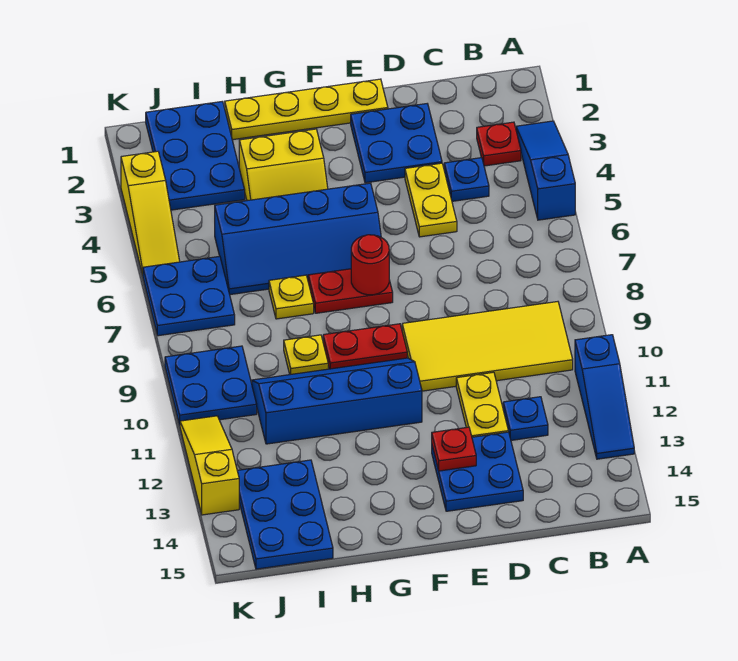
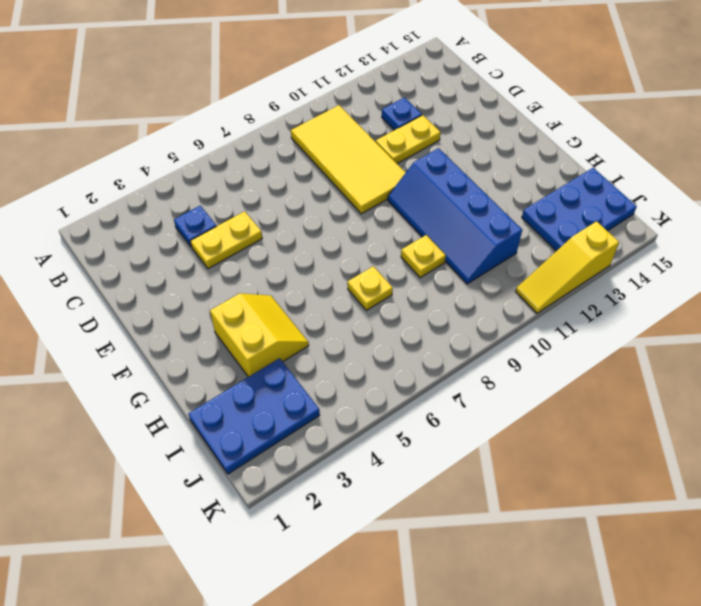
none -> blue 1x3 slope [516,121,575,220]
none -> blue 1x3 slope [575,335,634,459]
none -> red 1x1 plate [477,122,521,166]

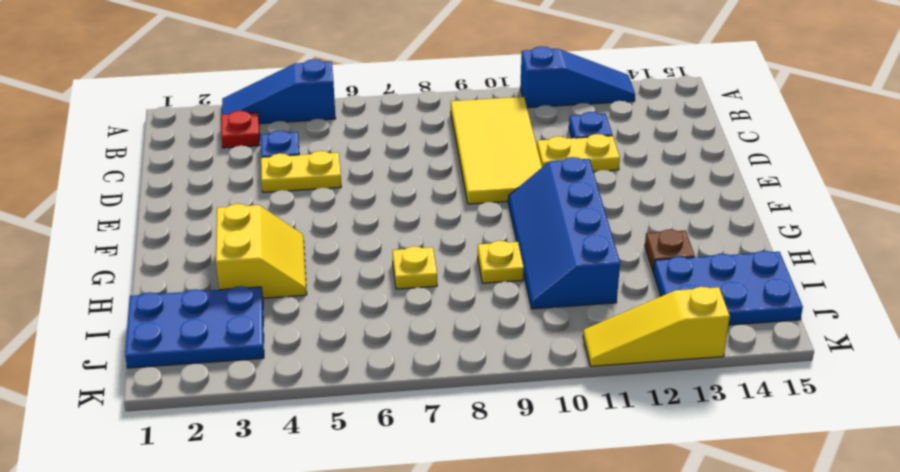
brown 1x1 plate [645,229,695,272] -> none
none -> blue 2x2 plate [351,104,442,183]
none -> blue 2x2 plate [432,432,523,511]
none -> yellow 1x4 plate [225,79,388,140]

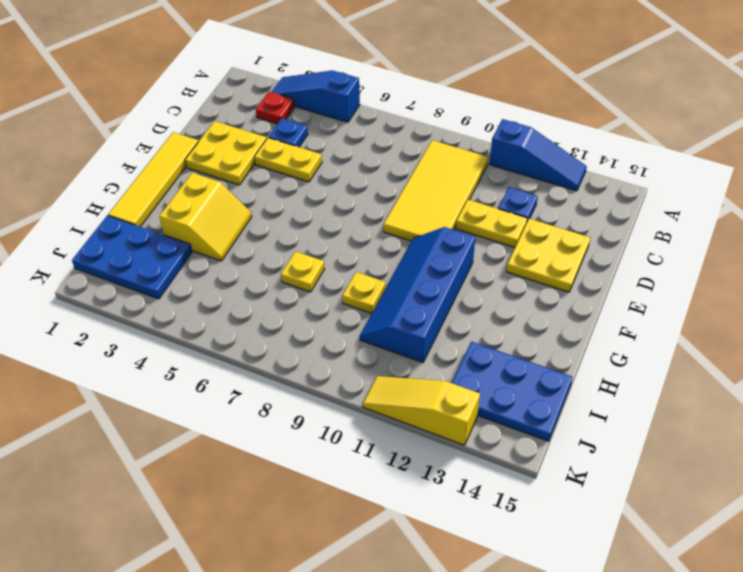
yellow 2x2 plate [185,121,267,185] -> blue 2x2 plate [351,104,442,183]
yellow 2x2 plate [507,219,590,292] -> blue 2x2 plate [432,432,523,511]
yellow 1x4 tile [108,132,199,227] -> yellow 1x4 plate [225,79,388,140]
none -> blue 2x4 slope [215,183,381,295]
none -> red 1x2 plate [308,269,393,313]
none -> red 1x2 plate [323,324,407,369]

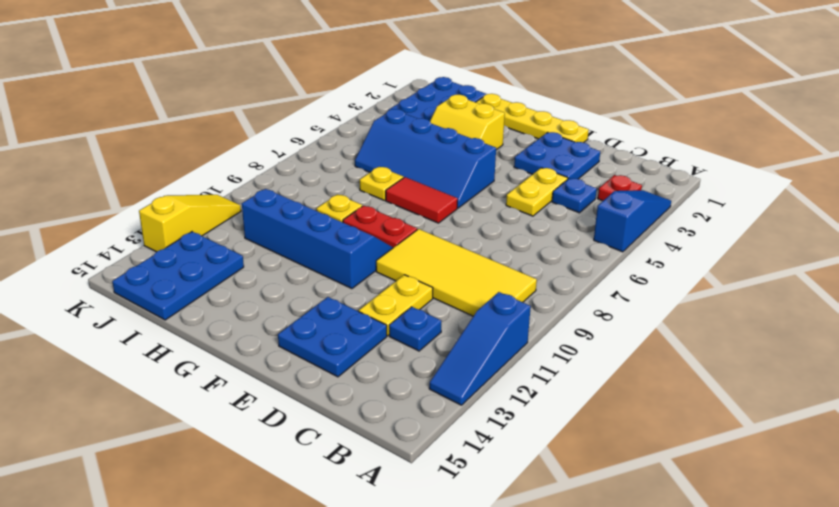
red 1x2 tile [386,177,458,223] -> red 1x2 plate [308,269,393,313]
none -> blue 2x2 plate [143,256,235,336]
none -> blue 2x2 plate [165,346,257,425]
none -> yellow 1x3 slope [121,151,180,275]

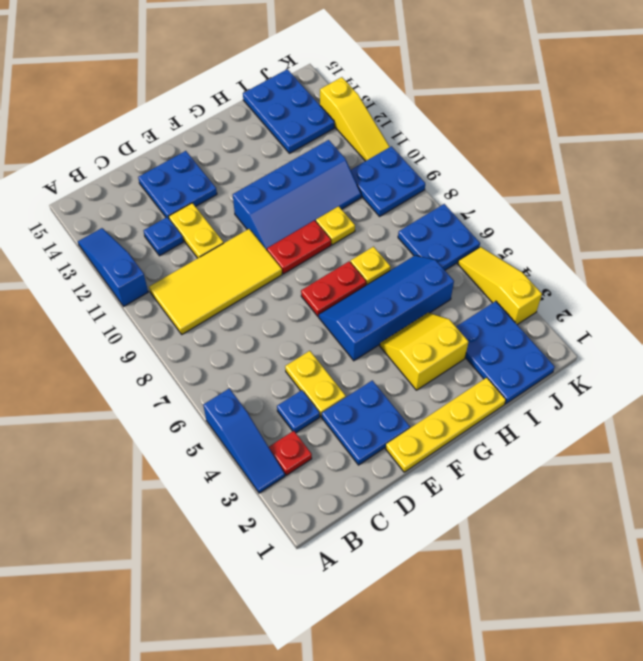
none -> red 1x1 plate [432,427,476,471]
none -> red 1x1 round brick [351,235,389,295]

